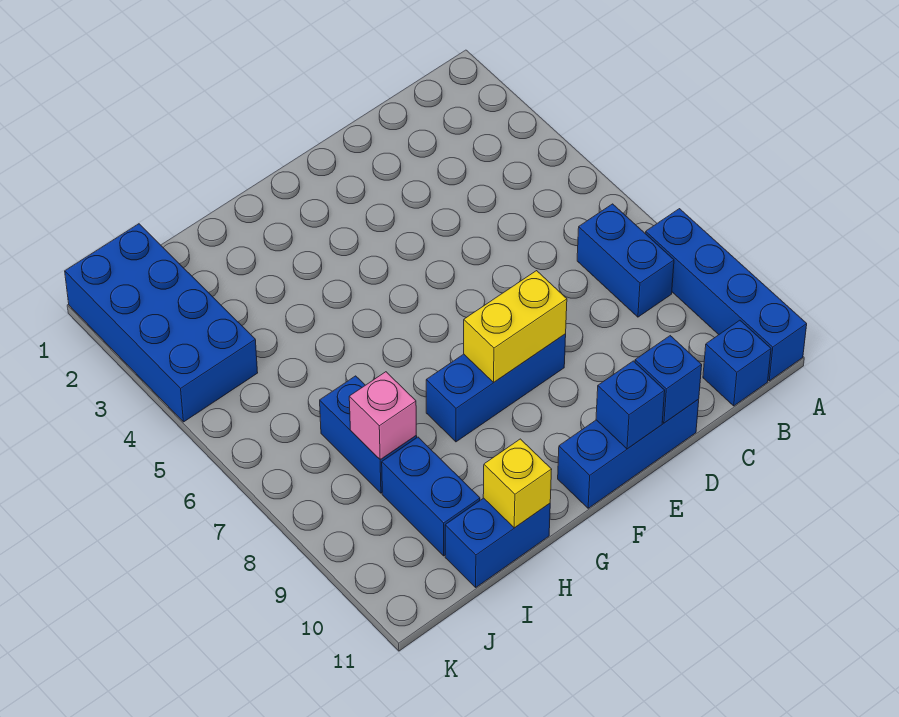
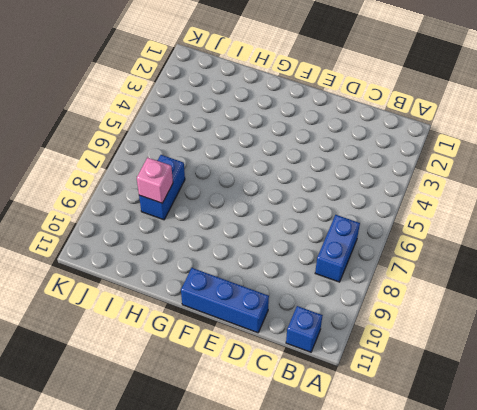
none -> blue 1x4 brick [646,209,807,381]
none -> blue 1x3 brick [426,334,566,442]
none -> blue 1x2 brick [445,498,550,587]

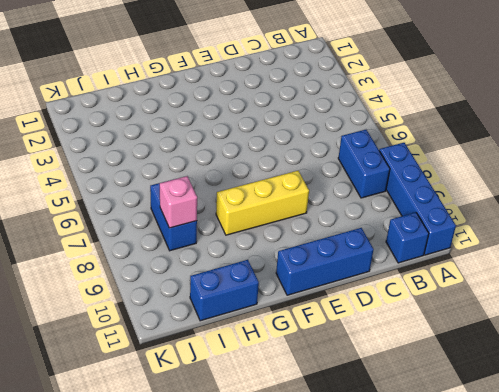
yellow 1x3 brick [216,171,309,235] -> blue 1x3 brick [426,334,566,442]
none -> blue 1x2 brick [382,437,480,556]
none -> blue 2x4 brick [65,224,258,422]
none -> blue 1x1 brick [635,336,702,423]

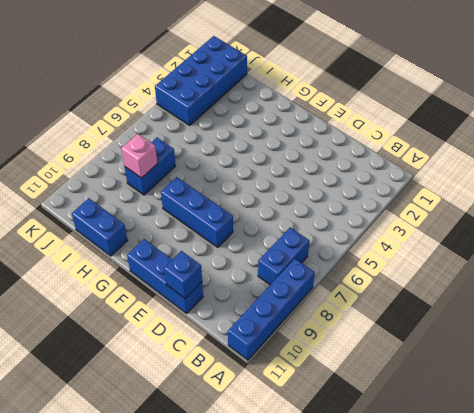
none -> blue 1x1 brick [703,320,771,406]
none -> blue 1x2 brick [382,437,480,556]
none -> yellow 1x2 brick [464,271,567,382]

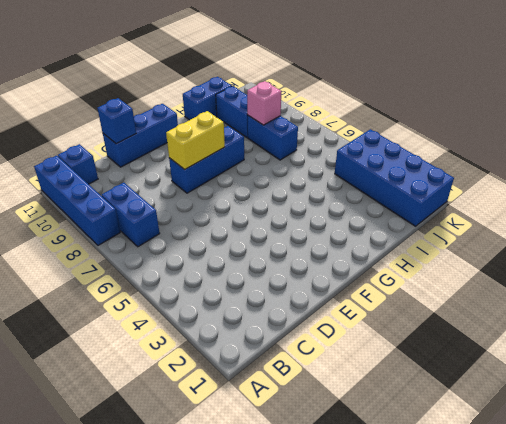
none -> blue 1x1 brick [596,361,665,449]
none -> yellow 1x1 brick [483,439,552,528]

